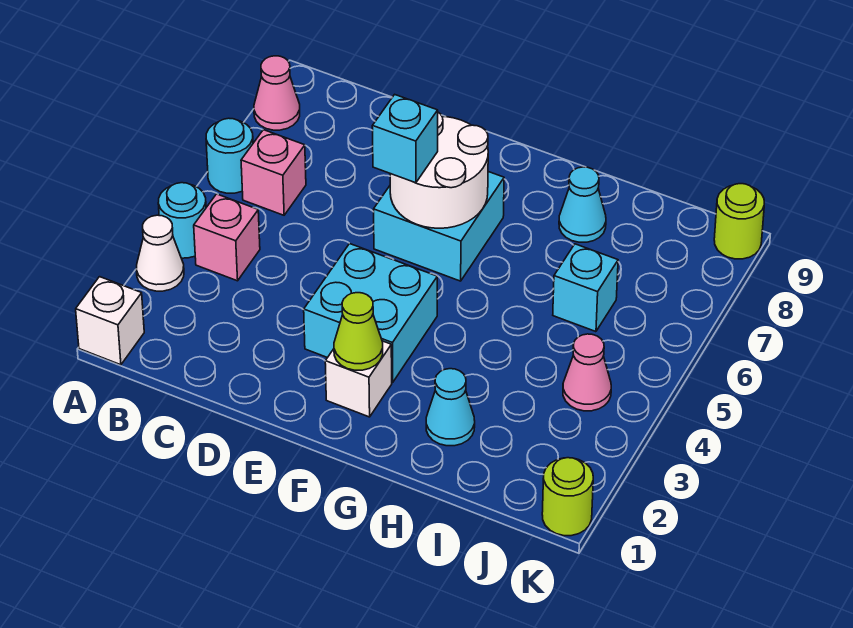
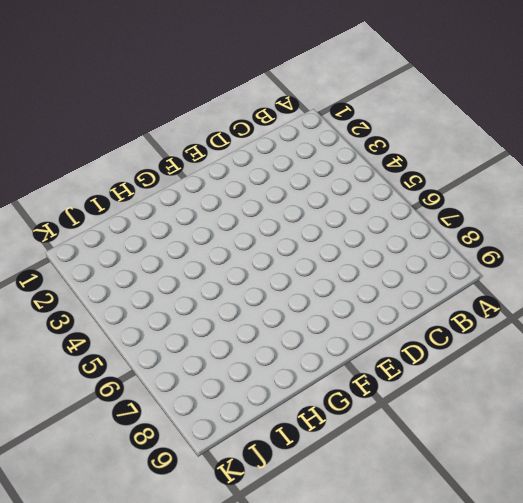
none -> white 1x1 brick [76,277,144,365]
none -> white 1x1 cone [136,215,184,291]
none -> cyan 1x1 round brick [158,183,206,258]

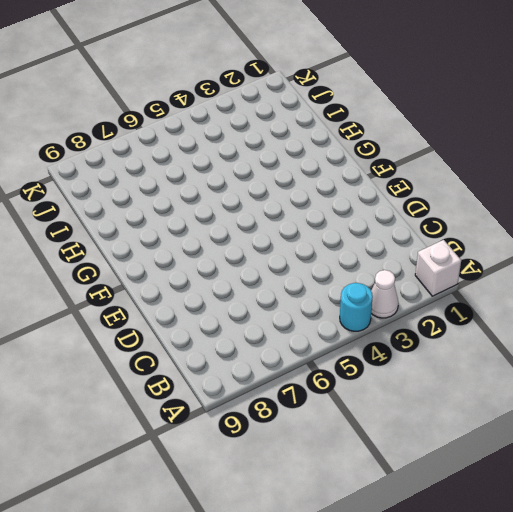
none -> cyan 1x1 round brick [206,118,253,193]
none -> pink 1x1 cone [254,56,300,130]
none -> pink 1x1 brick [194,194,260,281]

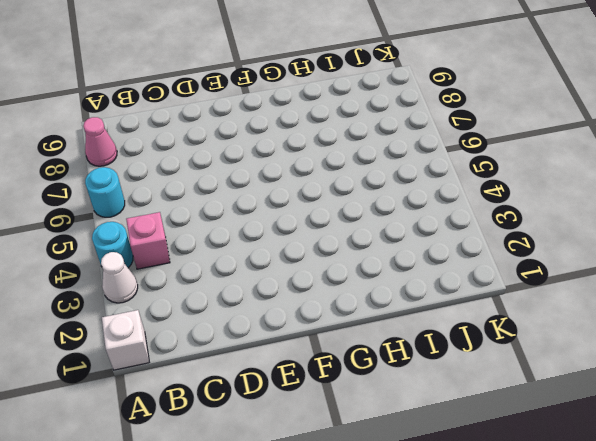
none -> pink 1x1 brick [241,130,306,215]
none -> cyan 2x2 brick [304,243,437,382]
none -> cyan 2x2 brick [374,172,504,281]

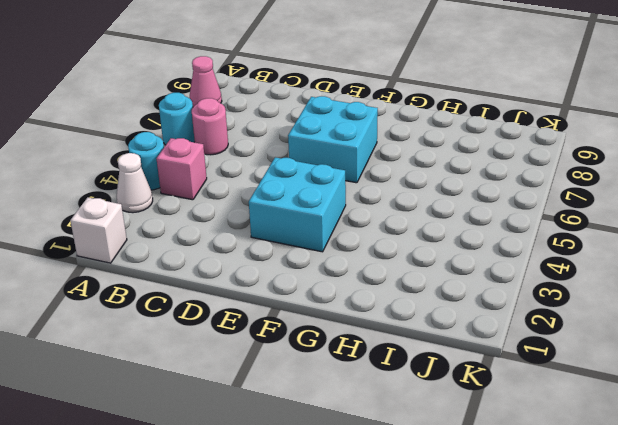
pink 1x1 round brick [192,98,228,155] -> pink 1x1 brick [241,130,306,215]
none -> white 1x1 brick [325,341,392,417]
none -> cyan 1x1 cone [426,369,475,446]
none -> cyan 1x1 cone [559,167,606,242]

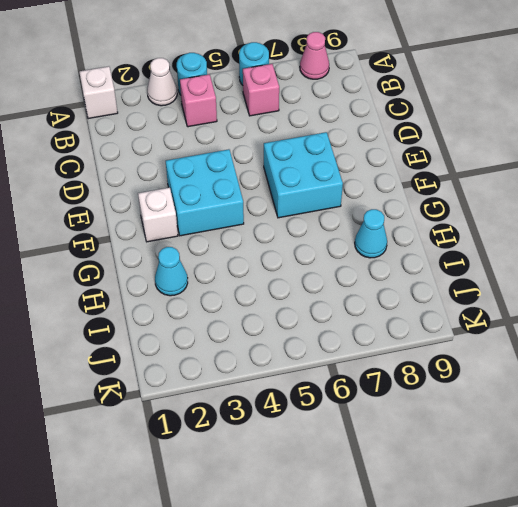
none -> cyan 1x1 brick [553,244,618,332]
none -> pink 1x1 cone [563,334,611,411]
none -> lime 1x1 round brick [542,458,593,536]

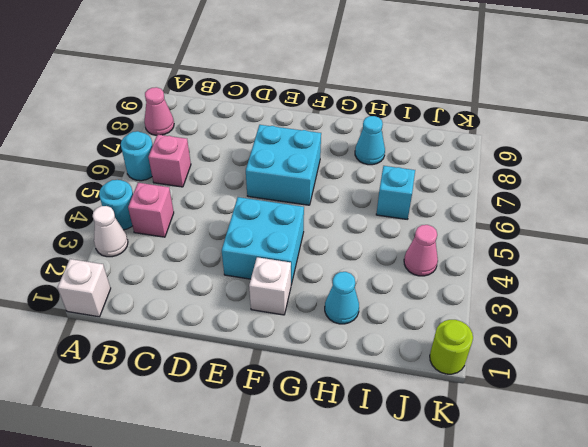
none -> lime 1x1 round brick [714,184,764,259]
none -> white 2x2 round brick [390,112,488,228]
none -> lime 1x1 cone [334,293,383,370]

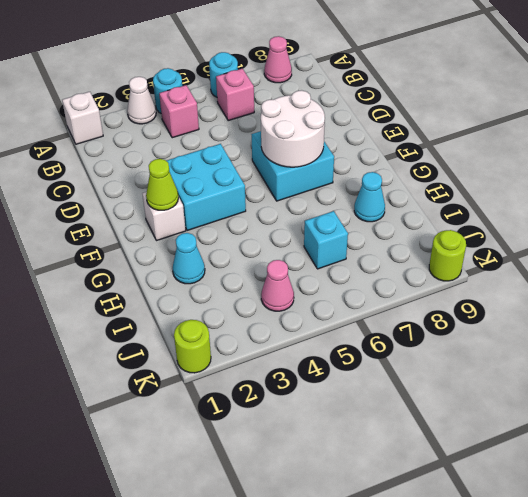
none -> cyan 1x1 brick [372,94,438,183]

